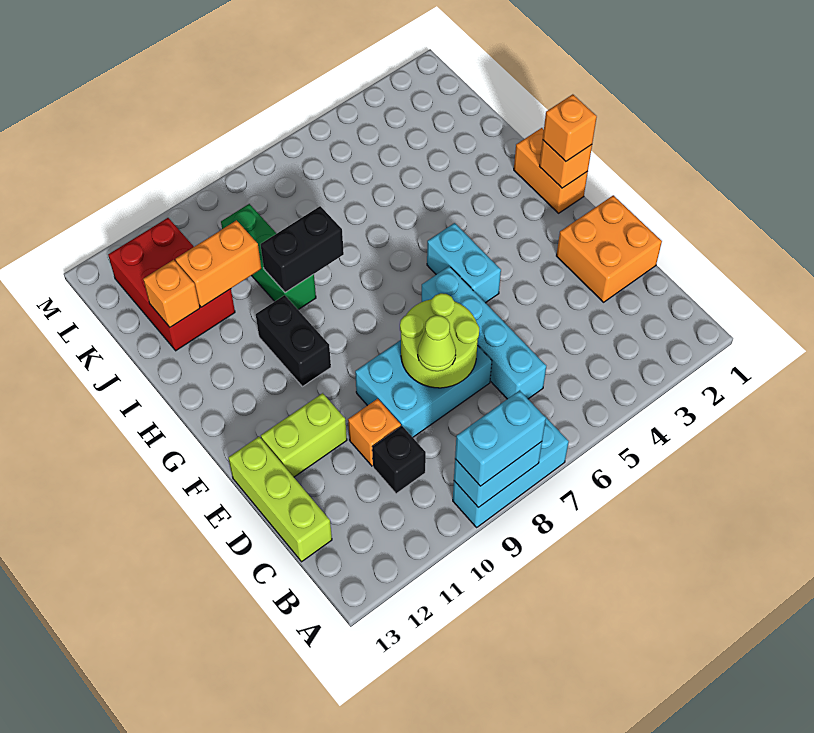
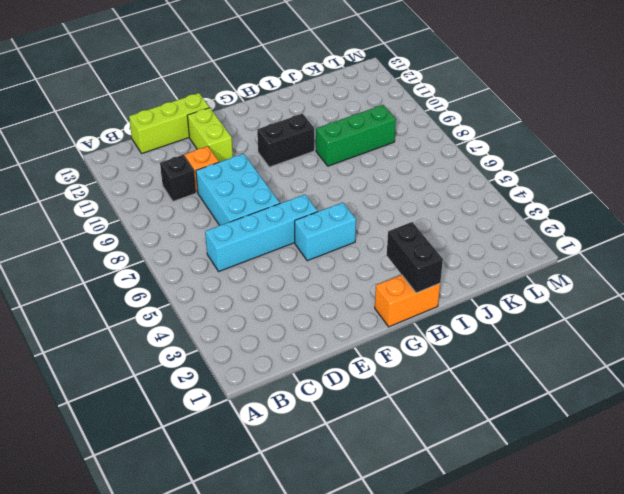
black 1x2 brick [387,222,443,293] -> black 1x2 brick moved to [261,206,344,292]
none -> cyan 1x3 brick [453,418,569,527]
none -> orange 2x2 brick [556,195,662,302]
none -> red 2x3 brick [108,218,235,351]

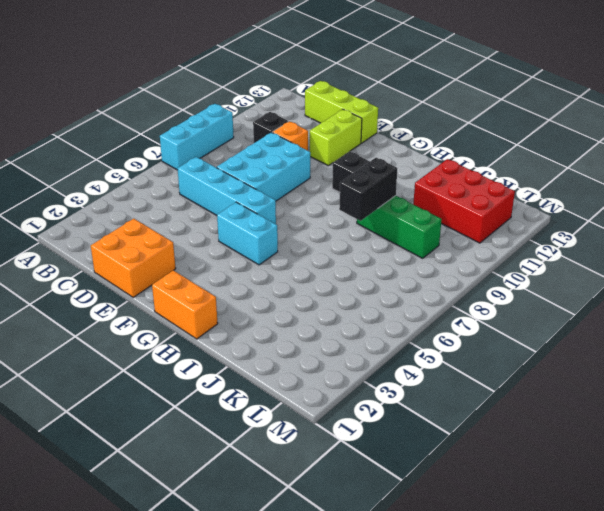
none -> cyan 1x2 brick [454,442,542,508]
none -> lime 2x2 round brick [400,293,479,388]
none -> orange 1x1 brick [539,140,592,188]

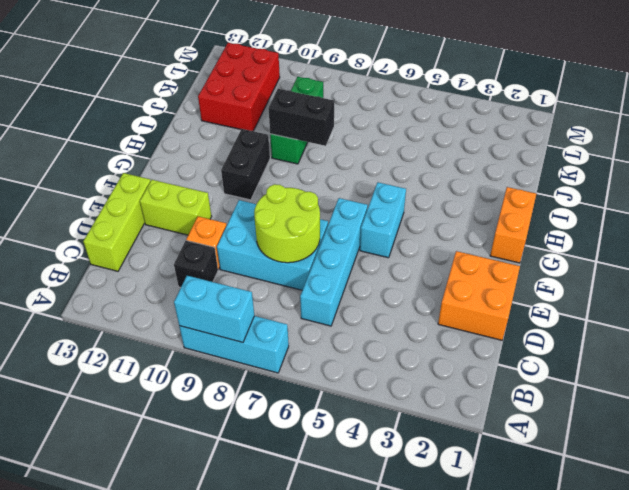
none -> orange 1x1 brick [539,140,592,188]
none -> orange 1x2 brick [175,220,261,307]
none -> orange 1x1 brick [143,260,200,327]

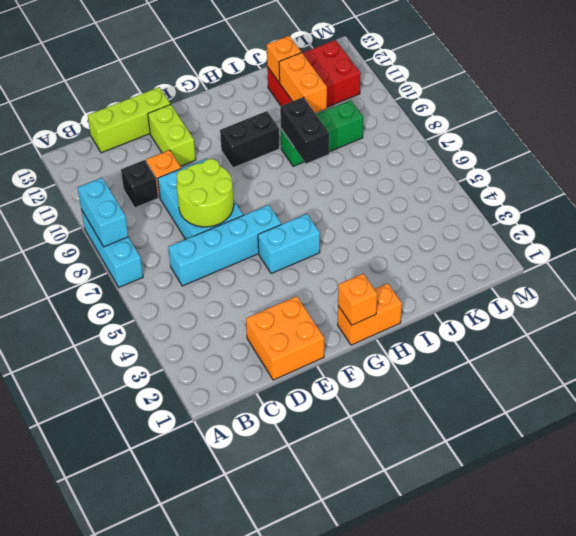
none -> cyan 1x2 brick [455,390,546,486]
none -> lime 1x1 cone [418,315,456,371]
none -> orange 1x1 brick [543,94,597,161]

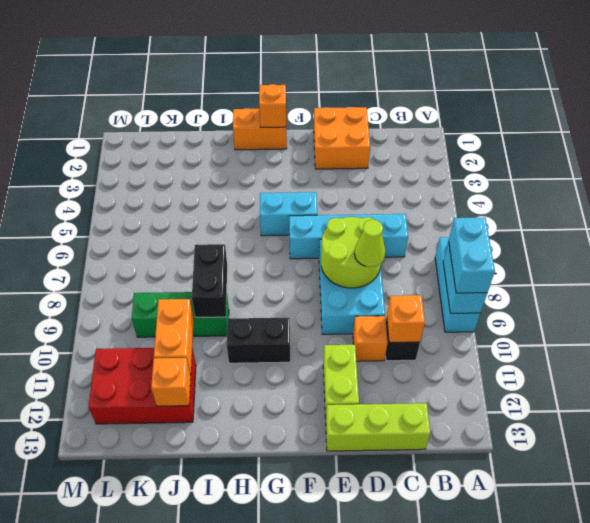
orange 1x1 brick [387,295,425,342] -> orange 1x1 brick moved to [543,94,597,161]

